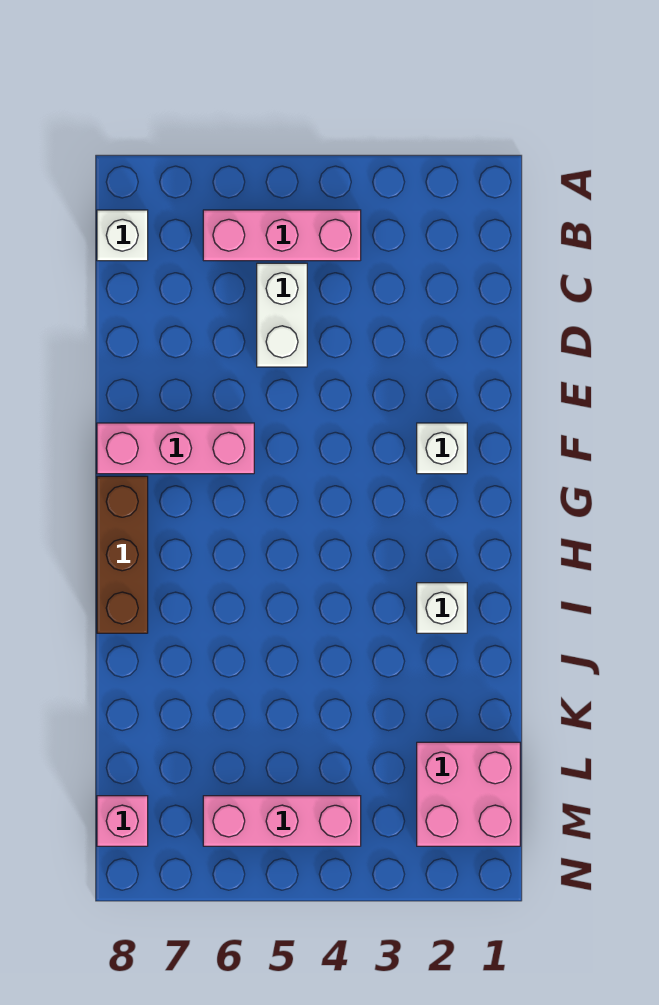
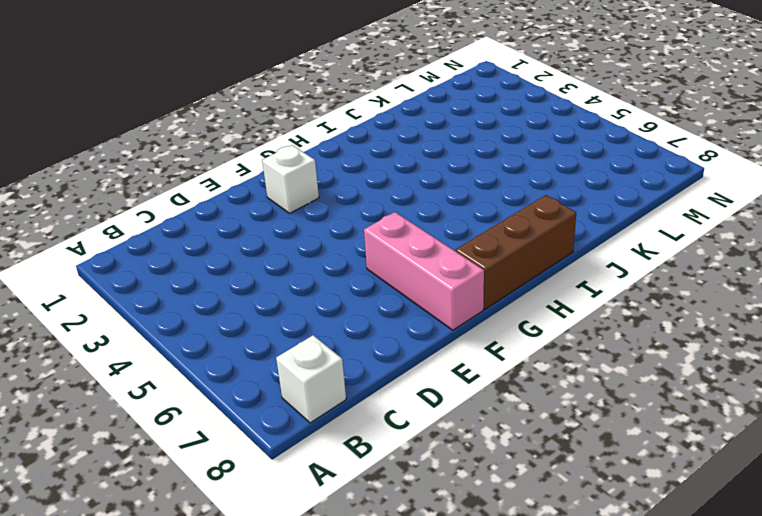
none -> pink 1x3 brick [203,210,361,261]
none -> white 1x2 brick [257,263,307,367]

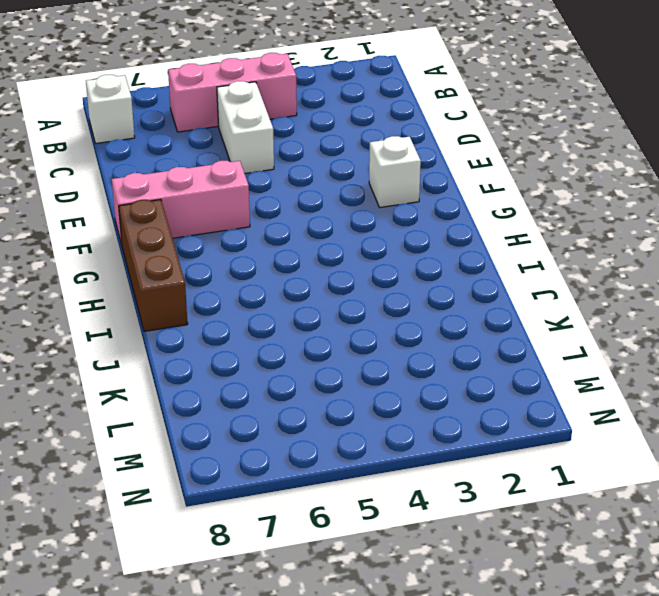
none -> white 1x1 brick [417,583,467,633]
none -> pink 2x2 brick [417,742,520,846]

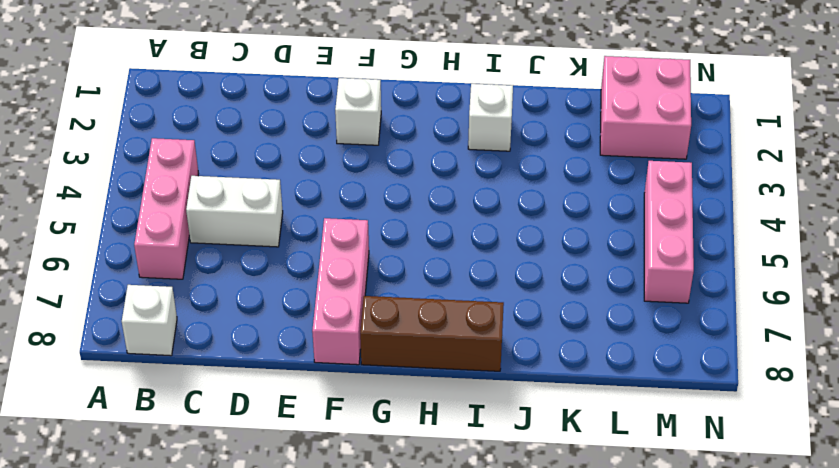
none -> pink 1x1 brick [97,796,148,846]

